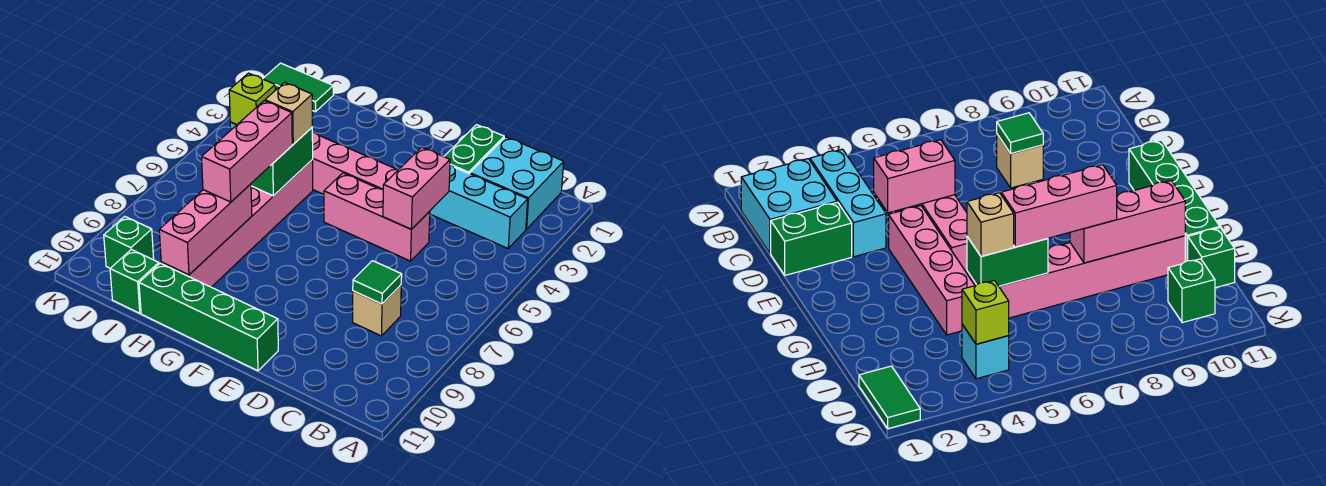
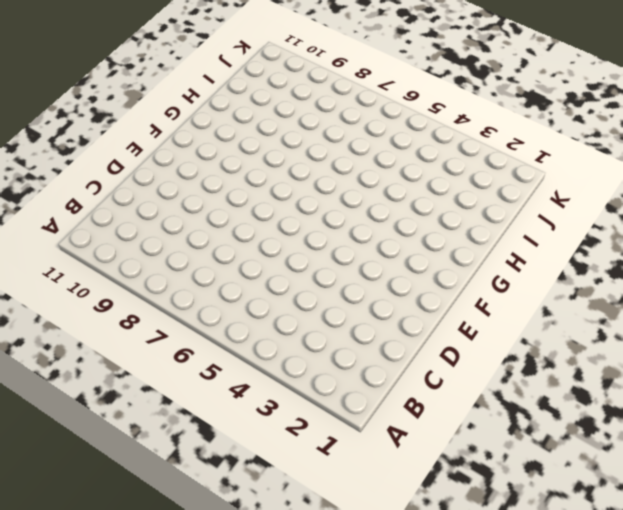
none -> cyan 2x2 brick [470,137,564,229]
none -> cyan 1x3 brick [430,165,528,248]
none -> tan 1x1 brick [353,285,401,336]

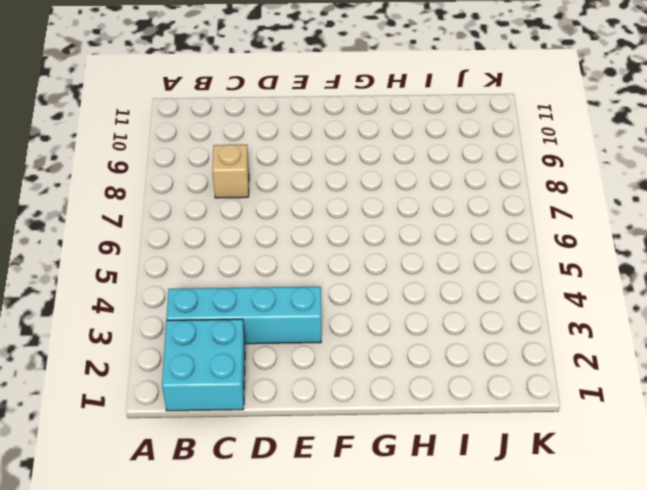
cyan 1x4 brick [166,287,321,344] -> cyan 1x3 brick [430,165,528,248]
none -> green 1x2 brick [444,125,504,174]
none -> pink 1x3 brick [324,173,430,261]
none -> pink 1x4 brick [312,132,398,194]

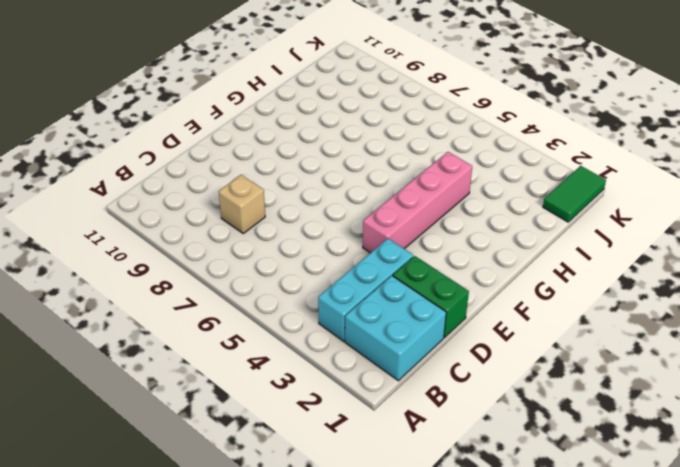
none -> pink 1x3 brick [324,173,430,261]
none -> green 1x4 brick [139,263,278,371]
none -> pink 1x6 brick [161,160,313,287]

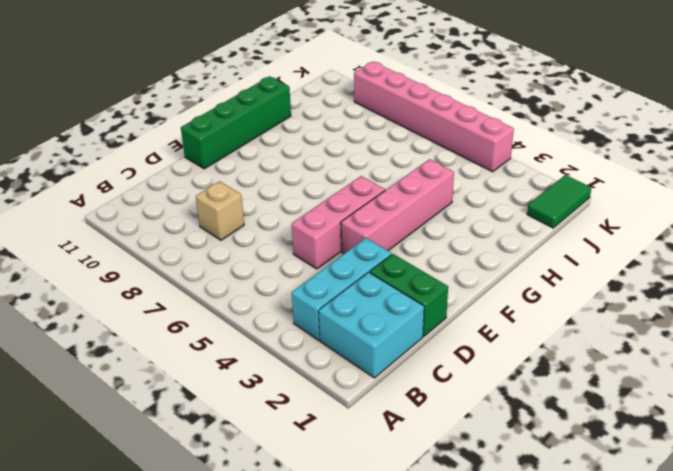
pink 1x6 brick [354,62,514,172] -> pink 1x6 brick moved to [161,160,313,287]
none -> green 1x1 brick [110,250,159,313]
none -> cyan 1x1 brick [962,324,1009,379]
none -> green 1x1 brick [104,216,154,268]

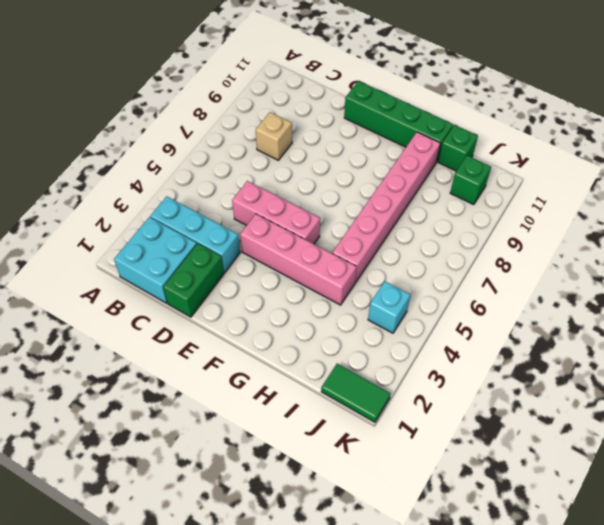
none -> green 1x1 tile [353,261,402,304]
none -> pink 1x2 brick [383,147,450,229]
none -> green 1x2 brick [251,128,313,196]

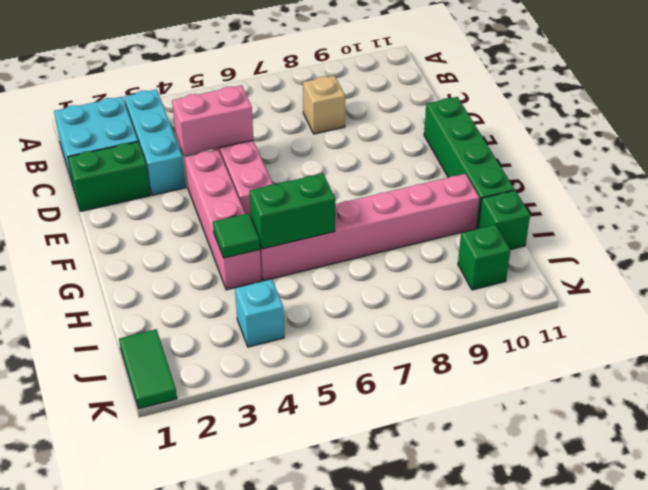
green 1x1 tile [213,213,260,258] -> green 1x1 tile moved to [353,261,402,304]
none -> pink 1x3 brick [159,184,252,275]
none -> lime 1x1 brick [229,73,275,125]
none -> tan 1x1 brick [265,82,312,144]

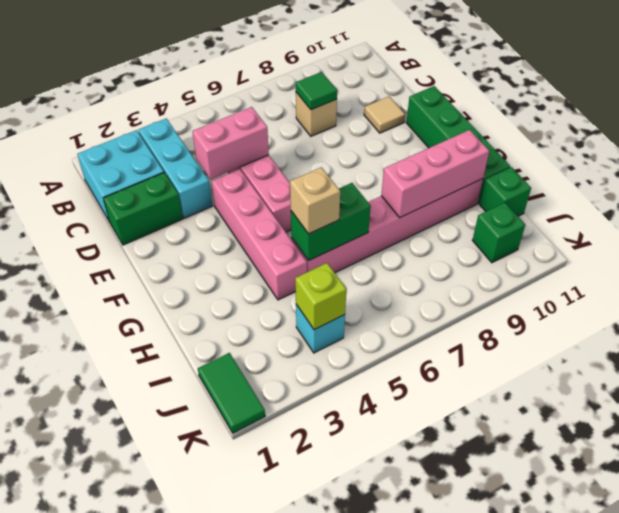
tan 1x1 tile [364,97,405,133] -> none
none -> pink 1x3 brick [202,101,292,202]

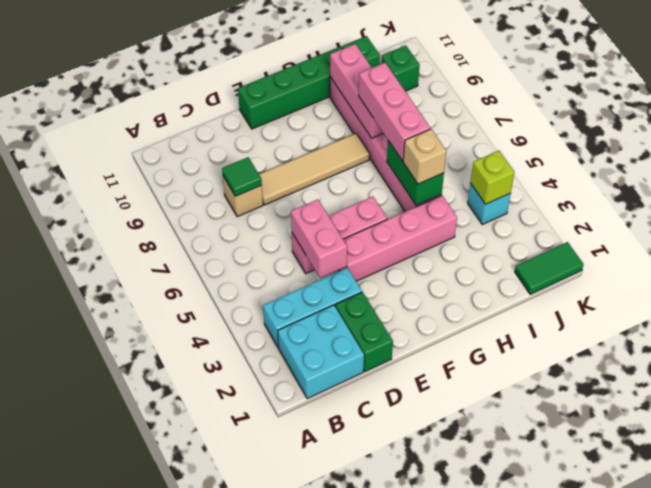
tan 1x4 tile [259,133,370,205] -> none

